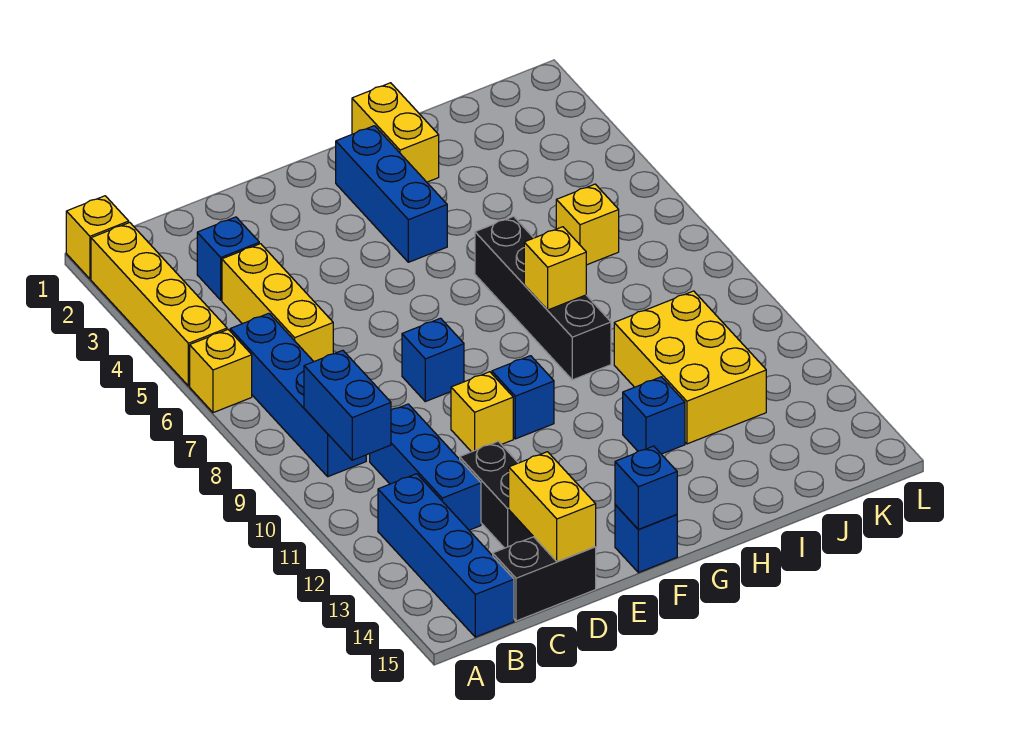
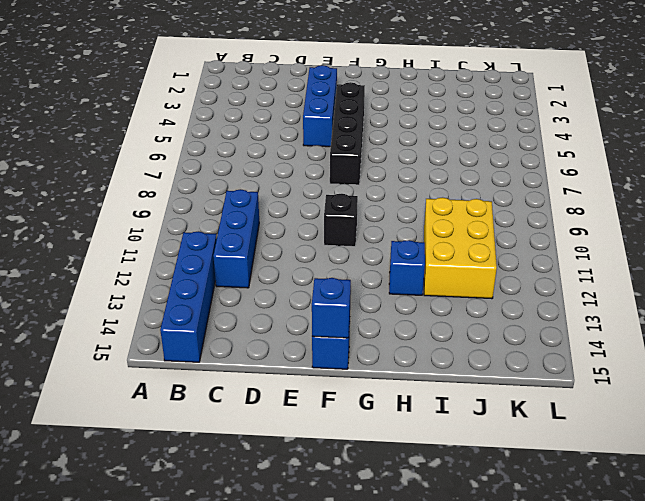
blue 1x3 brick [303,65,337,147] -> blue 1x3 brick moved to [335,126,447,262]
black 1x4 brick [330,82,365,185] -> black 1x4 brick moved to [475,216,611,380]
black 1x1 brick [324,194,358,247] -> blue 1x1 brick [492,356,554,439]
none -> yellow 1x1 brick [66,196,129,279]
none -> yellow 1x4 brick [91,223,227,386]
none -> yellow 1x1 brick [190,330,252,413]

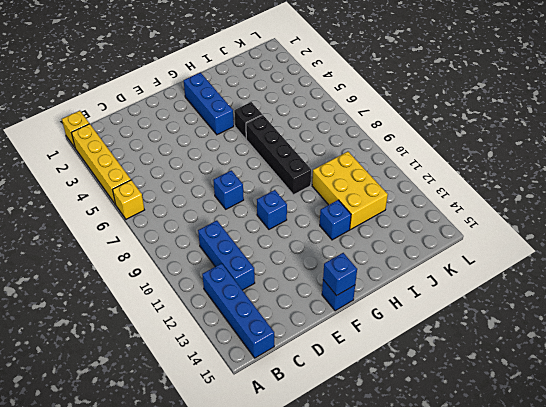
black 1x1 brick [234,102,262,139] -> none
none -> blue 1x4 brick [230,313,366,477]
none -> blue 1x1 brick [197,217,259,300]
none -> yellow 1x3 brick [222,244,333,361]

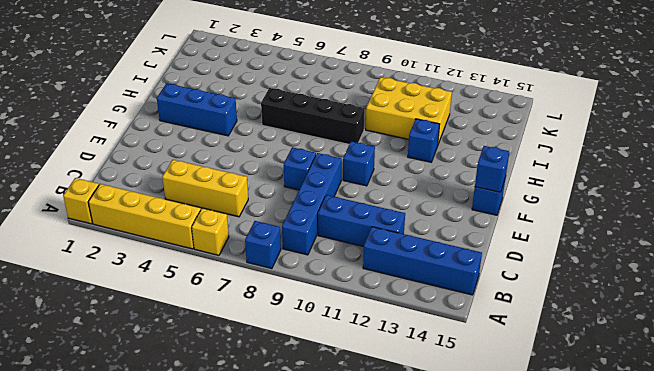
blue 1x1 brick [245,221,281,269] -> blue 1x1 brick moved to [197,217,259,300]
blue 1x4 brick [282,153,342,255] -> blue 1x4 brick turned to [230,313,366,477]
none -> black 1x2 brick [493,537,596,621]
none -> black 1x2 brick [460,441,533,548]
none -> yellow 1x1 brick [451,372,513,452]

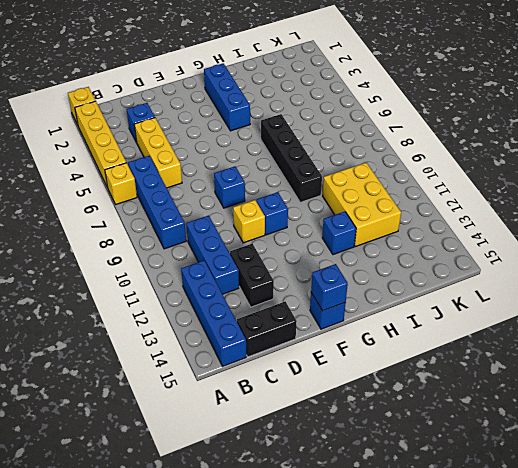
none -> yellow 1x2 brick [352,83,439,182]
none -> yellow 1x1 brick [556,184,619,265]
none -> blue 1x2 brick [304,350,391,460]

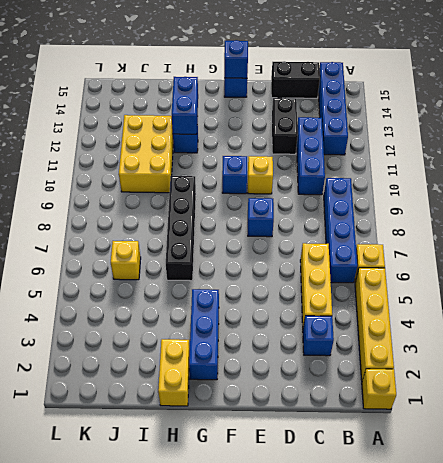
blue 1x2 brick [172,77,198,134] -> blue 1x2 brick moved to [304,350,391,460]
none -> yellow 1x2 brick [509,452,596,562]
none -> yellow 1x1 brick [524,227,586,310]

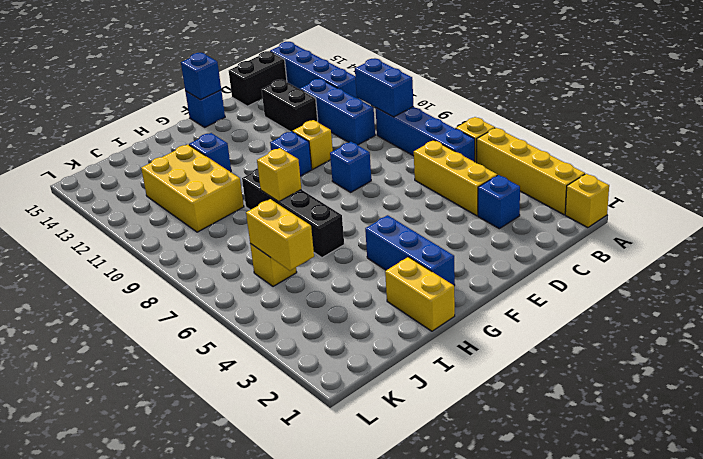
yellow 1x2 brick [246,199,314,271] -> yellow 1x2 brick moved to [509,452,596,562]

